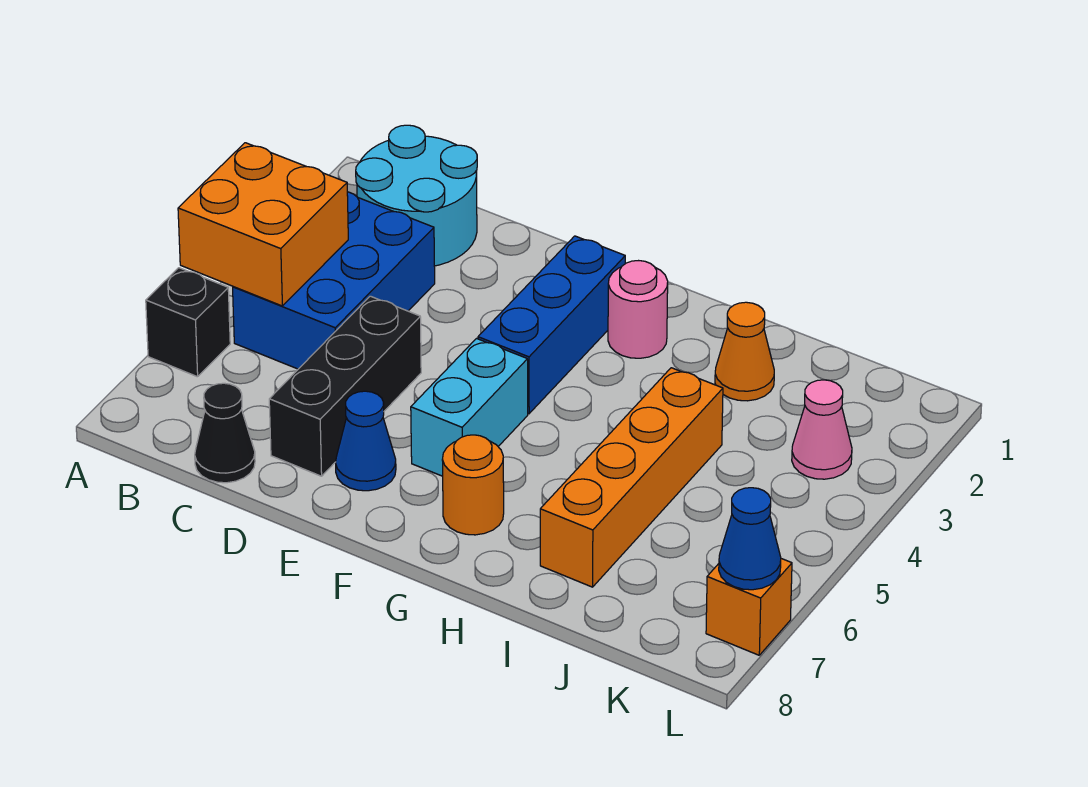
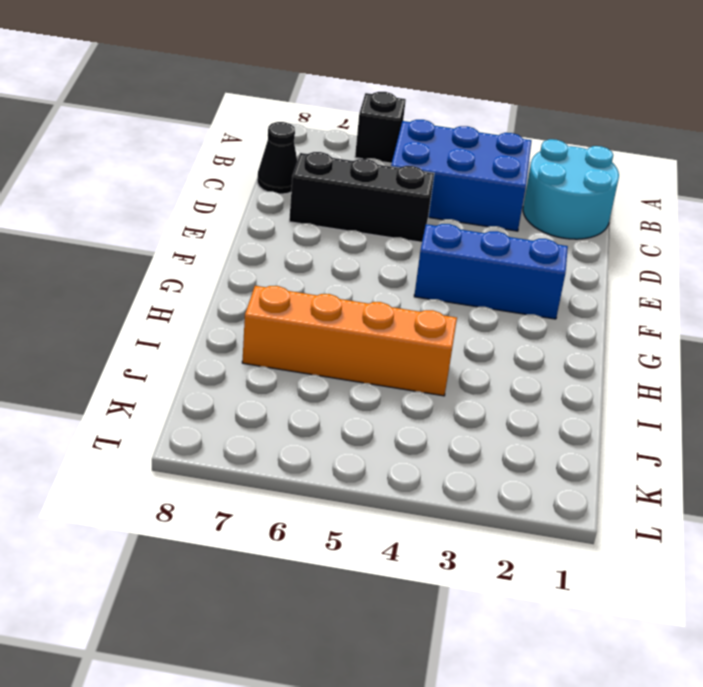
none -> blue 1x1 cone [336,391,396,491]
none -> cyan 1x2 brick [411,339,528,476]
none -> pink 1x1 round brick [608,261,668,358]

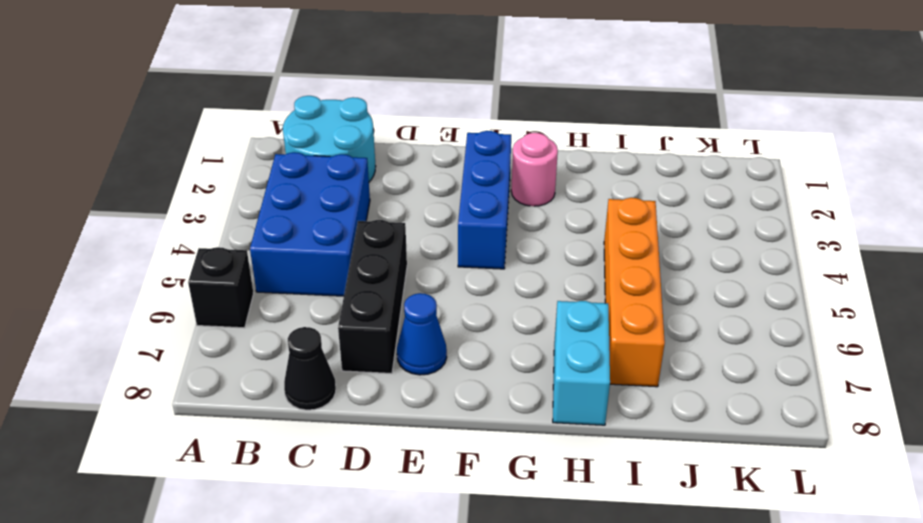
cyan 1x2 brick [553,301,610,425] -> cyan 1x2 brick moved to [411,339,528,476]
none -> orange 1x1 round brick [442,435,504,535]
none -> orange 1x1 cone [715,302,774,401]
none -> pink 1x1 cone [792,380,852,479]

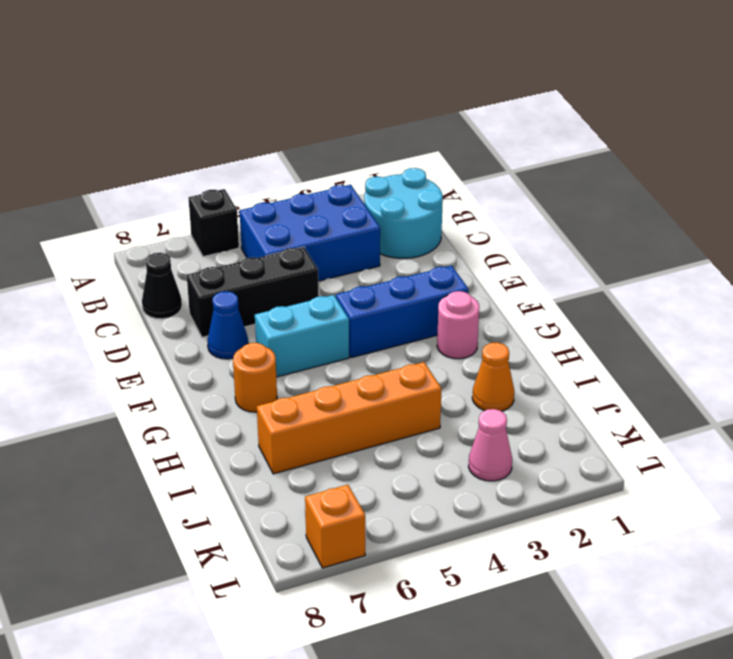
none -> orange 2x2 brick [178,143,348,306]
none -> blue 1x1 cone [719,488,781,590]

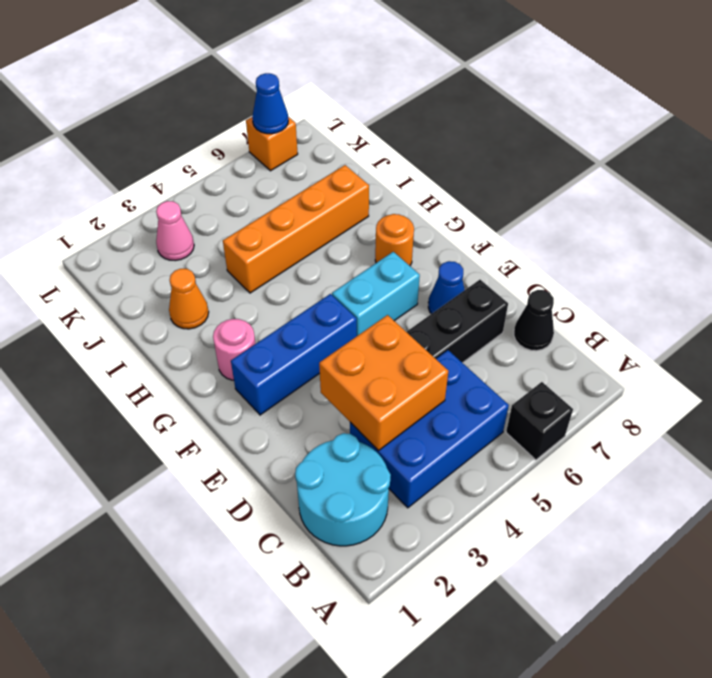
orange 2x2 brick [319,315,448,451] -> orange 2x2 brick moved to [178,143,348,306]

